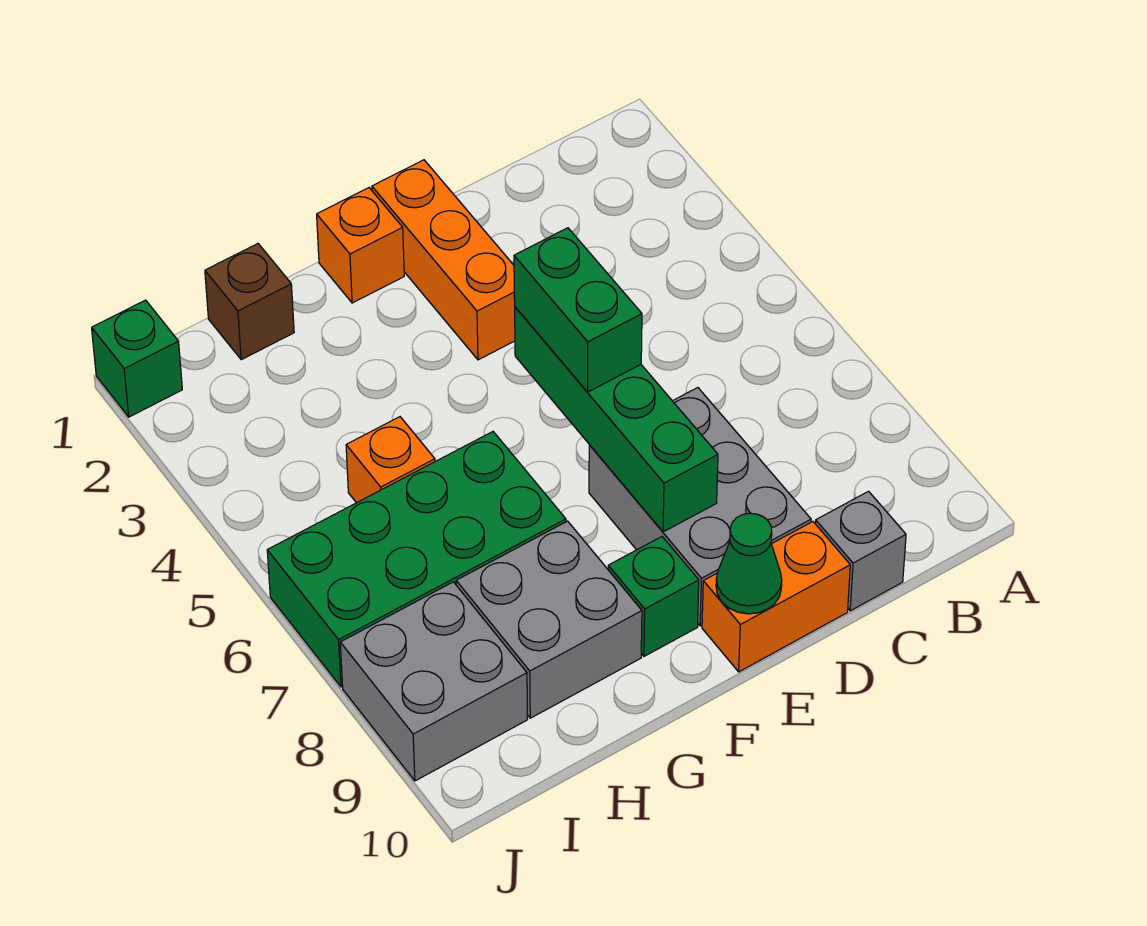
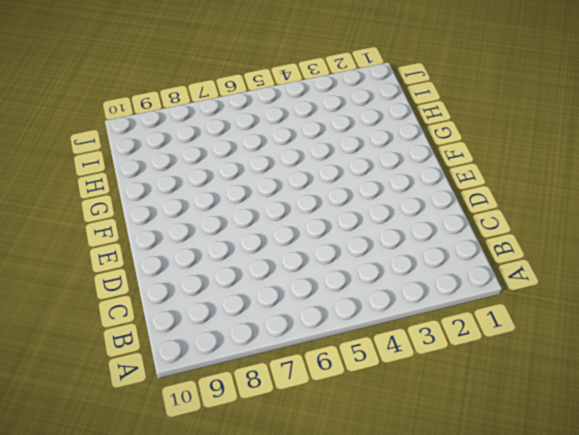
none -> grey 1x1 brick [816,491,906,611]
none -> grey 2x3 brick [589,388,811,626]
none -> orange 1x2 brick [702,522,850,672]

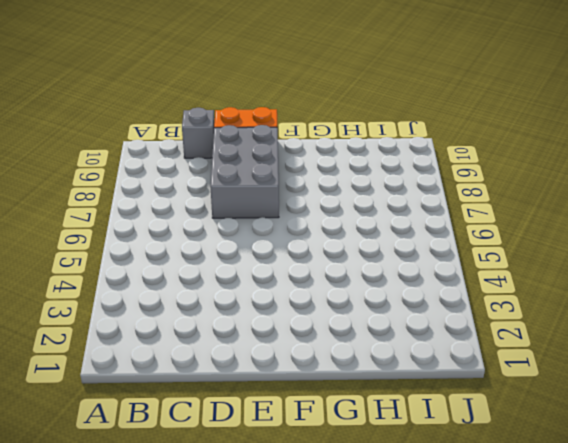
none -> orange 1x3 brick [372,160,515,360]
none -> orange 1x1 brick [317,188,404,303]
none -> green 1x1 brick [608,537,699,656]

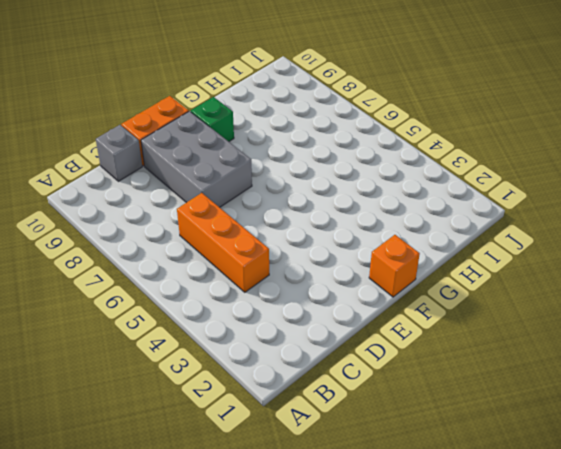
orange 1x3 brick [177,193,269,292] -> orange 1x3 brick moved to [372,160,515,360]
none -> green 2x4 brick [267,432,566,687]
none -> grey 2x2 brick [456,521,642,718]
none -> brown 1x1 brick [205,244,294,360]

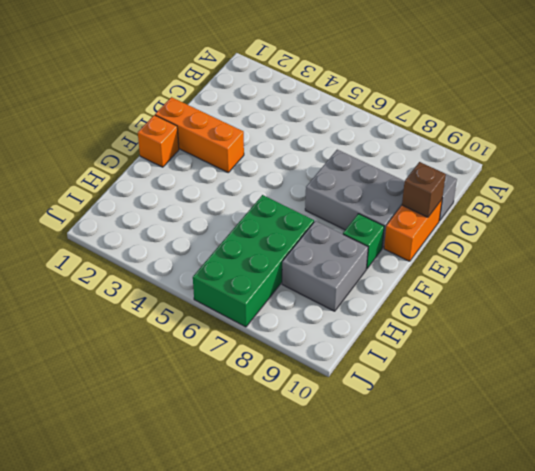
brown 1x1 brick [402,162,446,217] -> brown 1x1 brick moved to [205,244,294,360]
none -> orange 1x1 brick [346,417,435,503]
none -> grey 2x2 brick [340,582,528,781]
none -> green 1x1 brick [92,300,182,417]

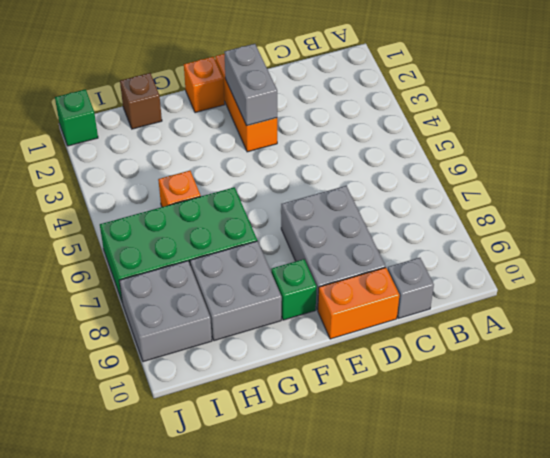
grey 1x2 brick [224,44,277,126] -> none
none -> green 1x4 brick [515,307,718,532]
none -> green 1x1 cone [716,513,782,614]
none -> green 1x2 brick [514,228,642,392]

